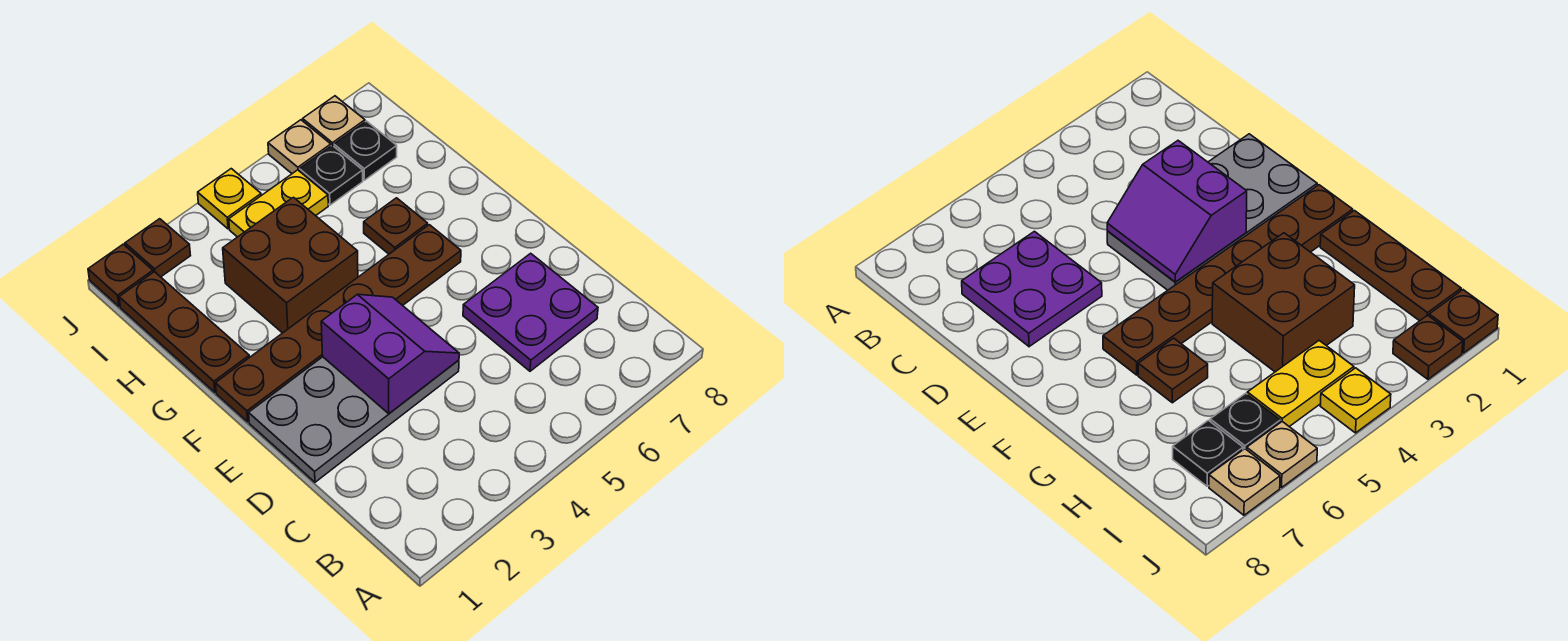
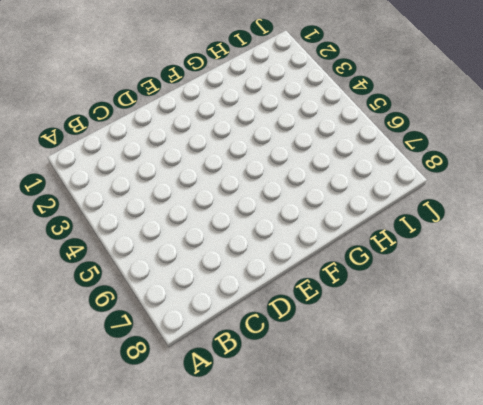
none -> purple 2x2 plate [463,253,598,371]
none -> grey 2x4 plate [249,357,459,482]
none -> brown 1x6 plate [215,225,461,422]

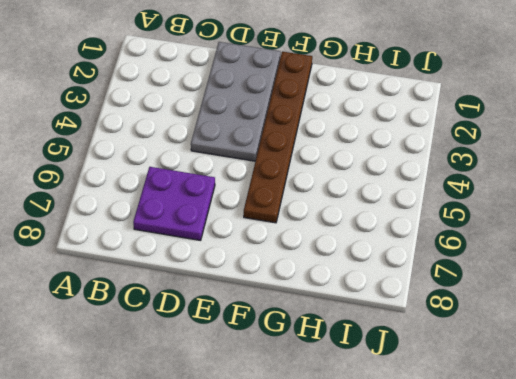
none -> brown 1x3 plate [119,272,249,392]
none -> brown 2x2 brick [223,197,358,333]
none -> brown 1x1 plate [364,198,428,254]

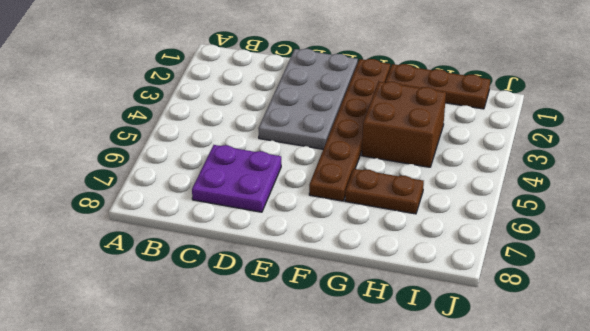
brown 1x2 plate [345,169,424,214] -> brown 1x1 plate [364,198,428,254]
none -> yellow 1x2 plate [229,170,328,237]
none -> black 1x1 plate [299,145,363,205]
none -> black 1x1 plate [334,121,397,180]

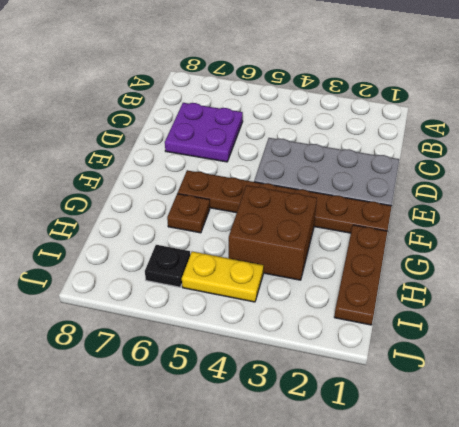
none -> black 1x1 plate [334,121,397,180]
none -> brown 1x1 plate [88,244,153,306]
none -> brown 1x1 plate [125,219,191,277]

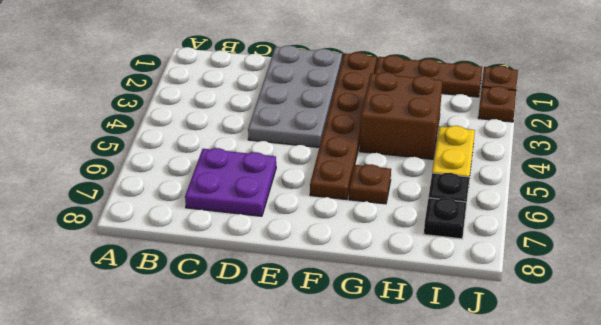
none -> yellow 1x1 plate [198,169,261,229]
none -> tan 1x1 plate [268,120,331,174]
none -> tan 1x1 plate [303,96,365,146]

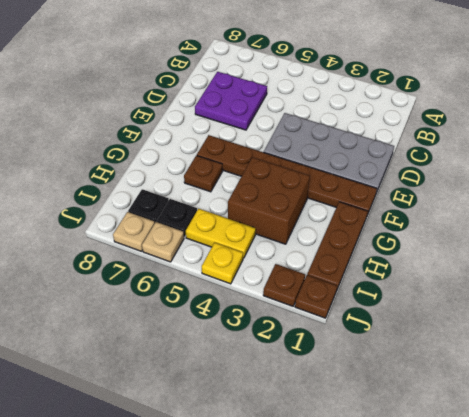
none -> purple 2x2 slope [321,294,459,414]

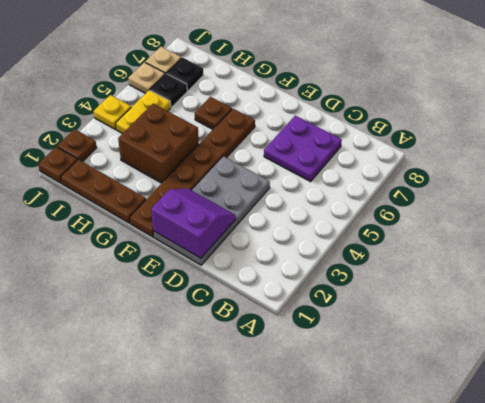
purple 2x2 slope [151,189,236,258] -> purple 2x2 slope moved to [321,294,459,414]

